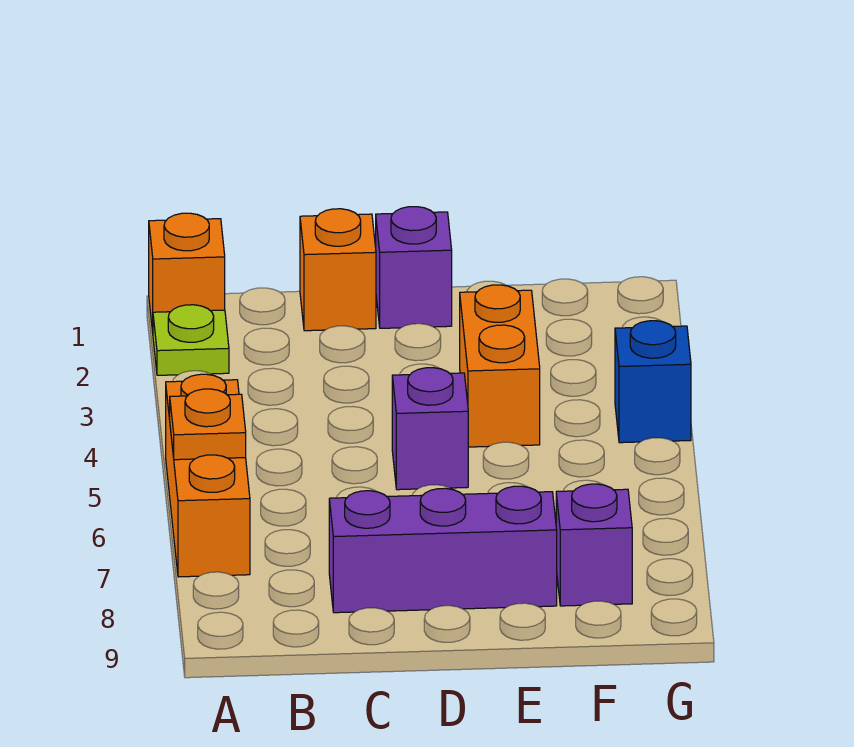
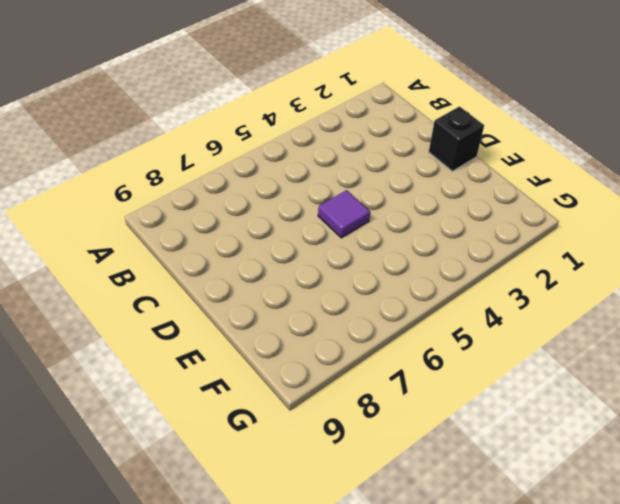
black 1x1 brick [429,107,484,171] -> purple 1x1 brick [376,207,452,328]
purple 1x1 tile [318,190,370,238] -> purple 1x1 brick [392,368,468,490]
none -> orange 1x1 brick [149,213,225,332]
none -> lime 1x1 plate [153,305,229,375]

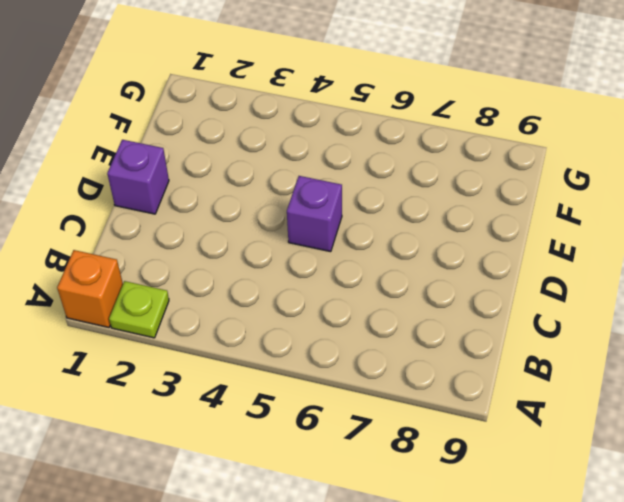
none -> orange 1x3 brick [166,374,250,577]
none -> orange 1x1 brick [300,209,376,331]

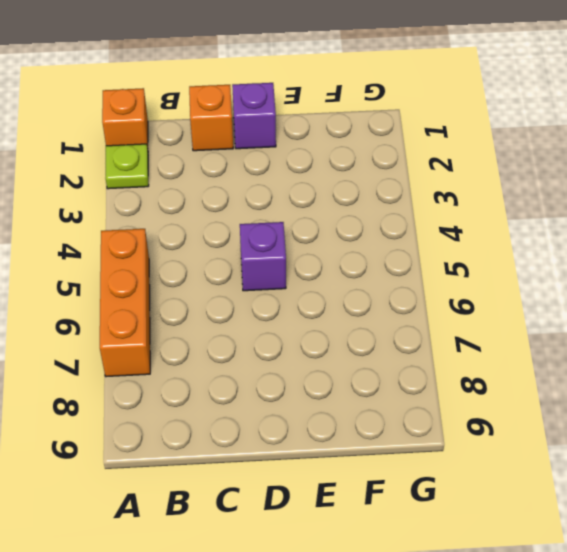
none -> purple 1x3 brick [329,486,557,613]
none -> orange 1x2 brick [460,285,540,447]

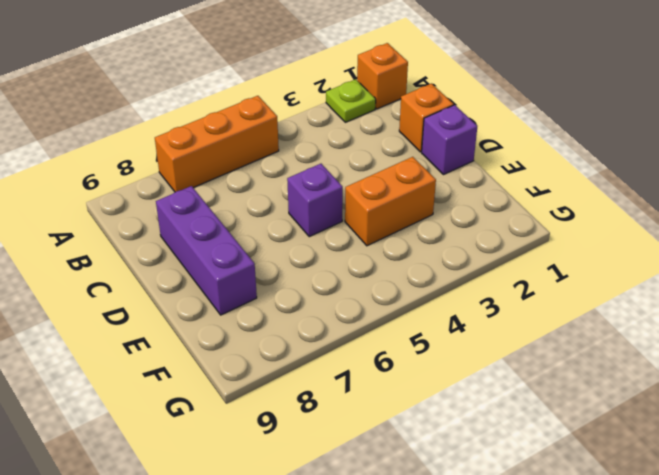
none -> purple 1x1 brick [556,484,632,606]
none -> blue 1x1 brick [615,321,691,443]

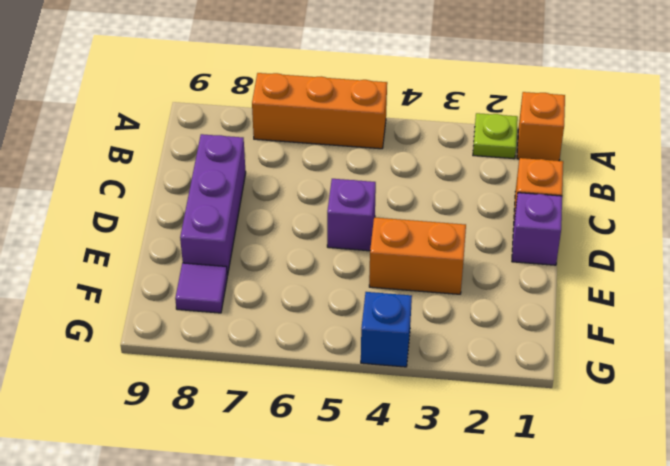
purple 1x1 tile [175,263,227,313] -> purple 1x1 brick [556,484,632,606]
none -> orange 1x1 plate [170,389,246,460]

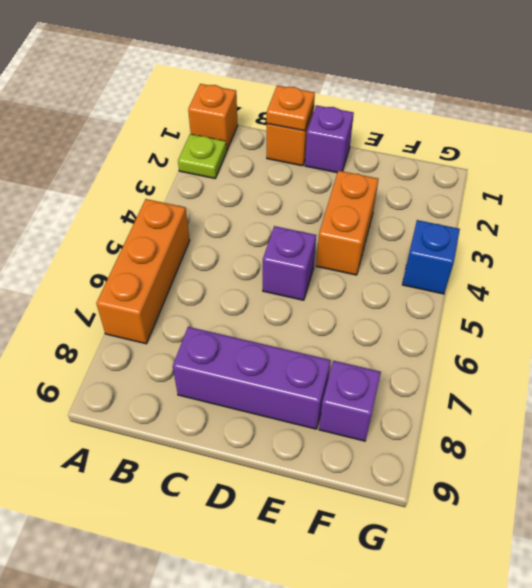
orange 1x1 plate [267,86,315,131] -> orange 1x1 plate moved to [170,389,246,460]

